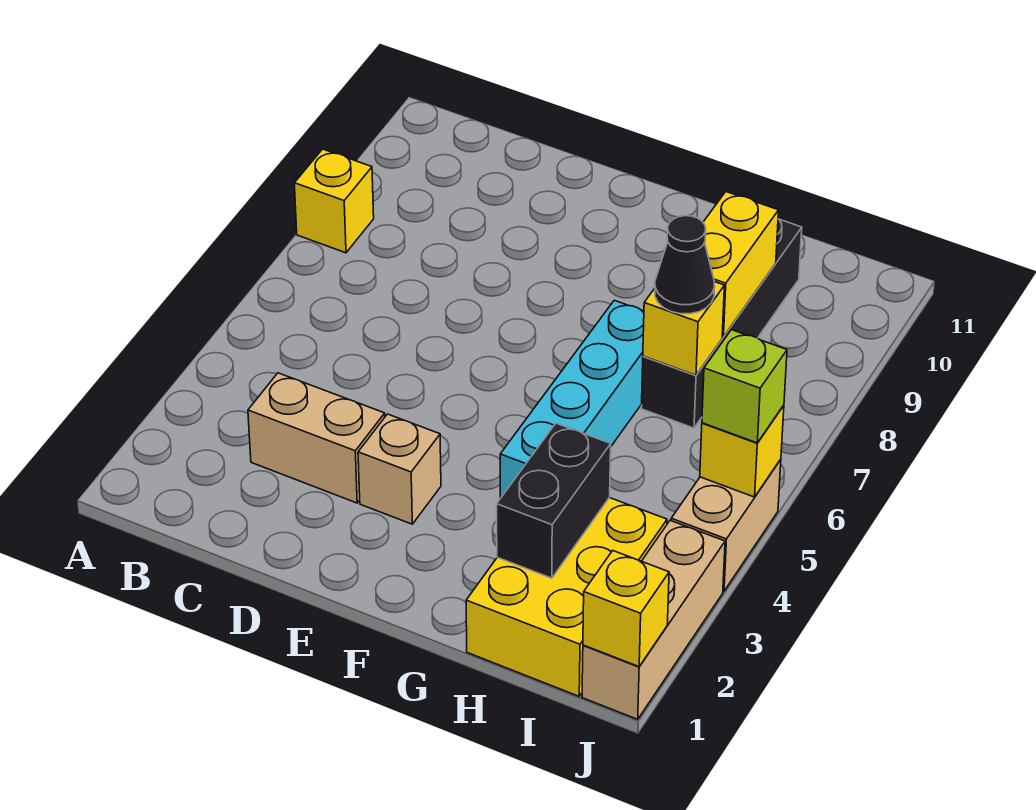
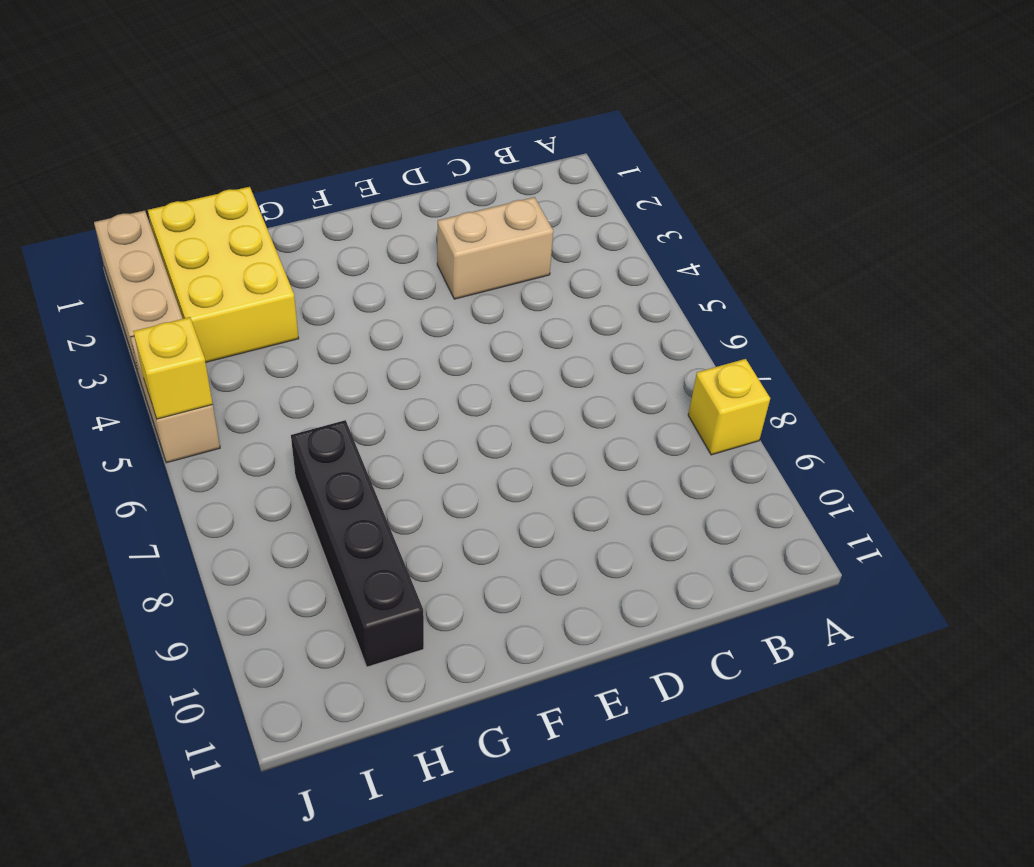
none -> tan 1x1 brick [358,414,441,524]
none -> cyan 1x4 brick [500,300,644,498]
none -> black 1x2 brick [497,423,611,578]

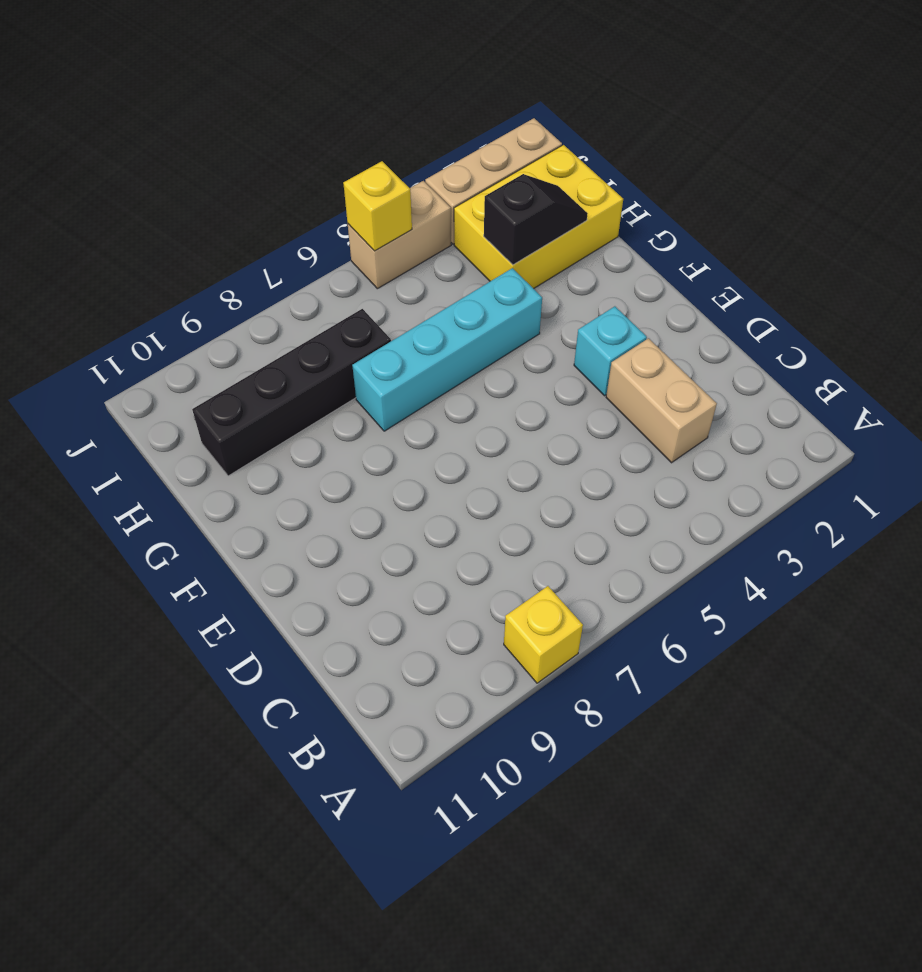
cyan 1x1 brick [574,306,647,396] -> tan 1x1 brick [358,414,441,524]
black 1x2 slope [484,174,588,265] -> black 1x2 brick [497,423,611,578]
none -> yellow 1x1 brick [643,282,724,375]
none -> yellow 1x2 brick [703,192,779,337]
none -> yellow 1x1 brick [583,551,669,667]

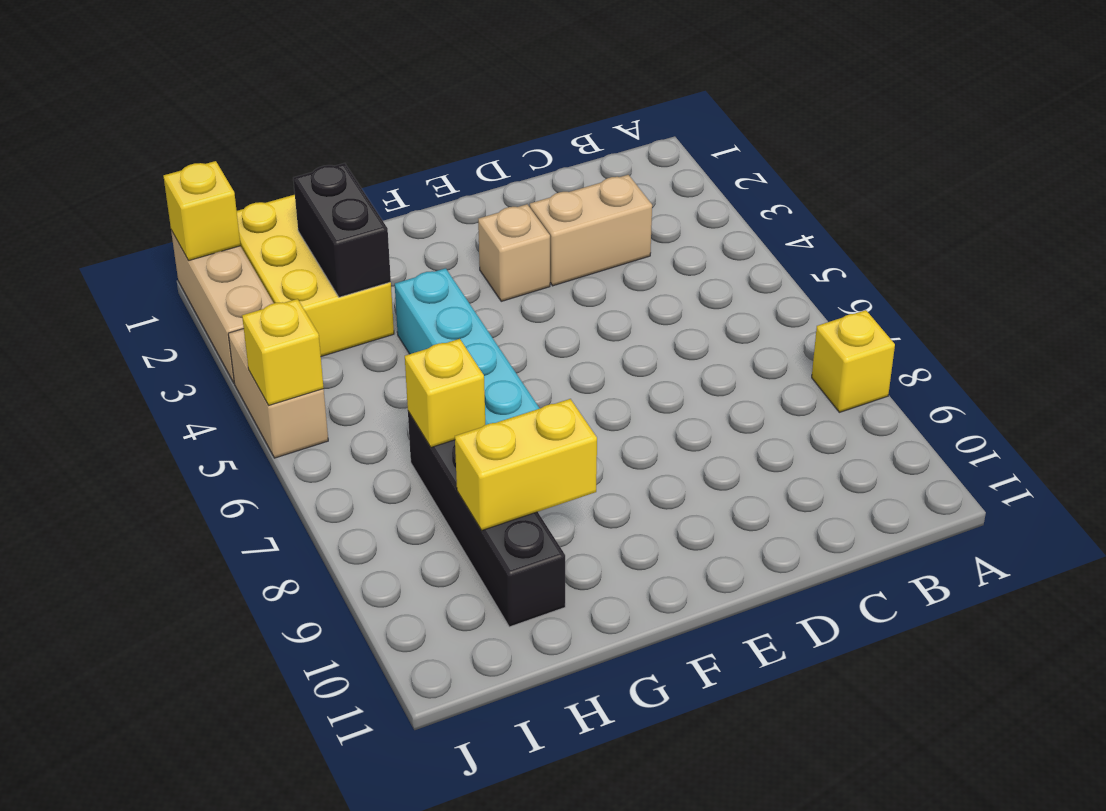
yellow 1x2 brick [455,399,597,530] -> yellow 1x2 brick turned to [703,192,779,337]
none -> black 1x1 cone [655,216,715,314]
none -> lime 1x1 brick [702,330,787,443]

